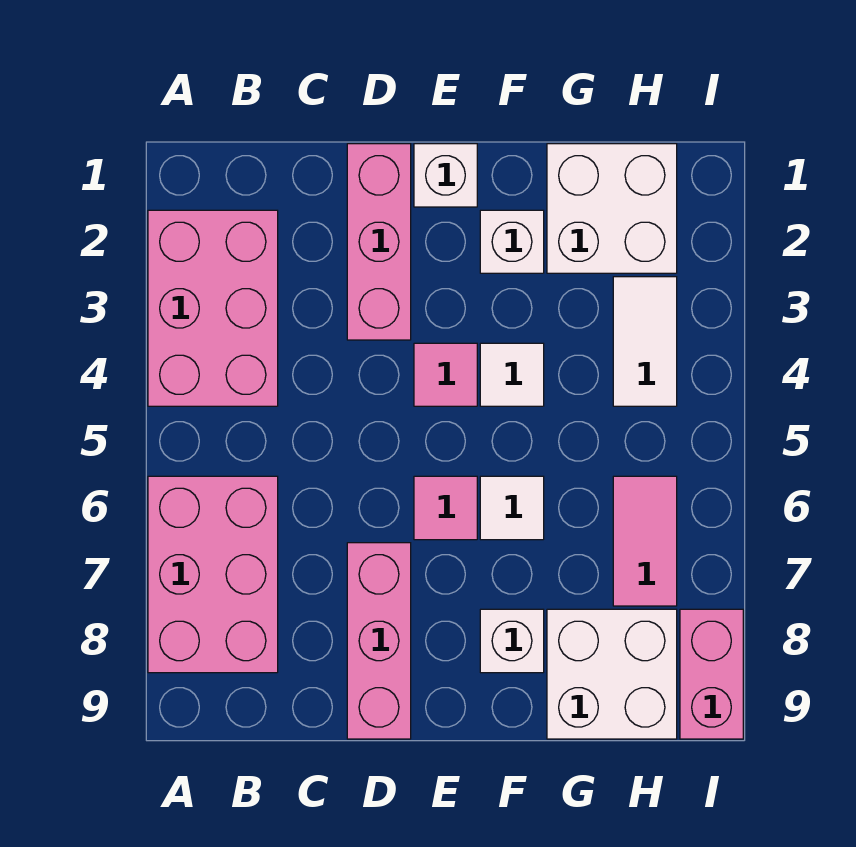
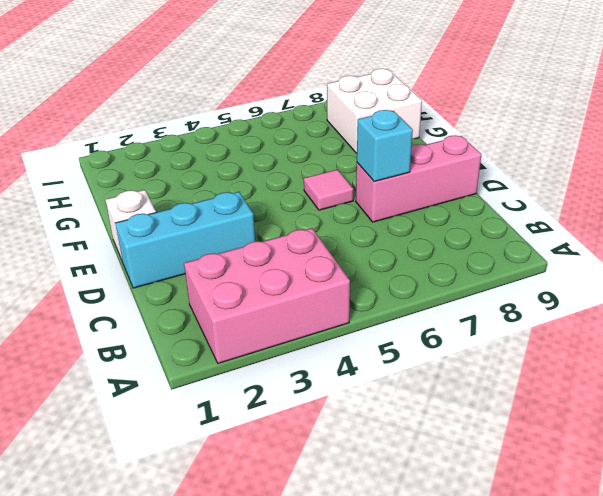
cyan 1x3 brick [115,192,255,288] -> pink 1x3 brick [347,144,411,340]
cyan 1x1 brick [357,110,413,182] -> none
none -> pink 2x3 brick [148,476,278,673]
none -> pink 1x1 tile [414,343,477,406]
none -> white 1x1 brick [480,210,544,273]

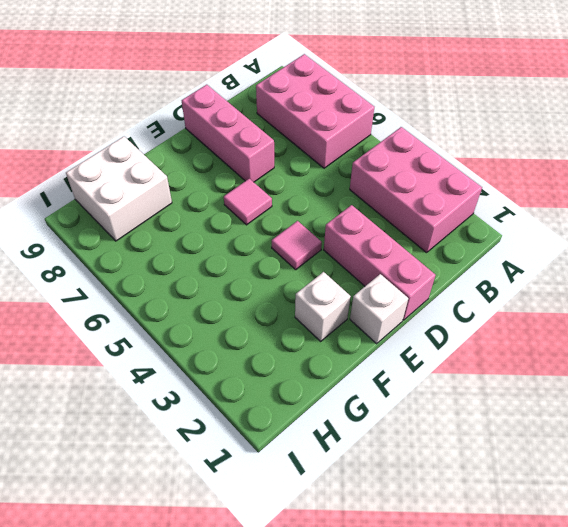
none -> white 1x1 tile [480,343,544,406]
none -> white 1x1 tile [480,476,544,540]
none -> white 1x1 brick [480,609,544,673]

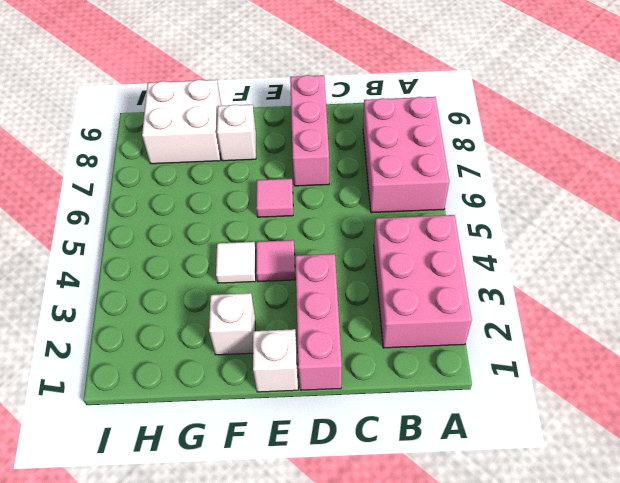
none -> white 1x1 tile [480,476,544,540]
none -> white 2x2 brick [547,144,677,273]
none -> white 1x2 tile [613,277,677,406]

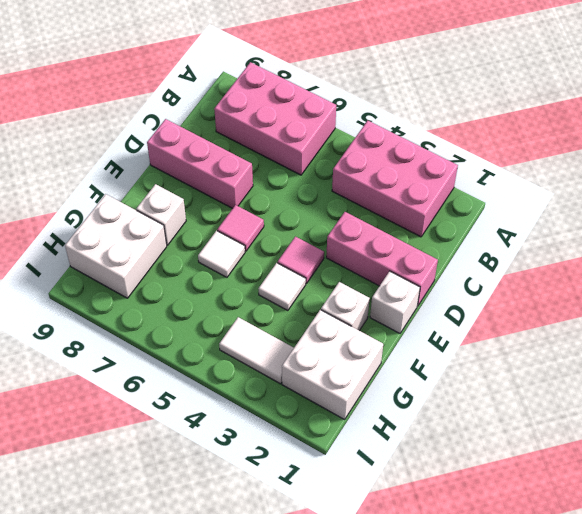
none -> pink 1x2 tile [613,476,677,606]
none -> pink 1x2 brick [680,609,743,739]

